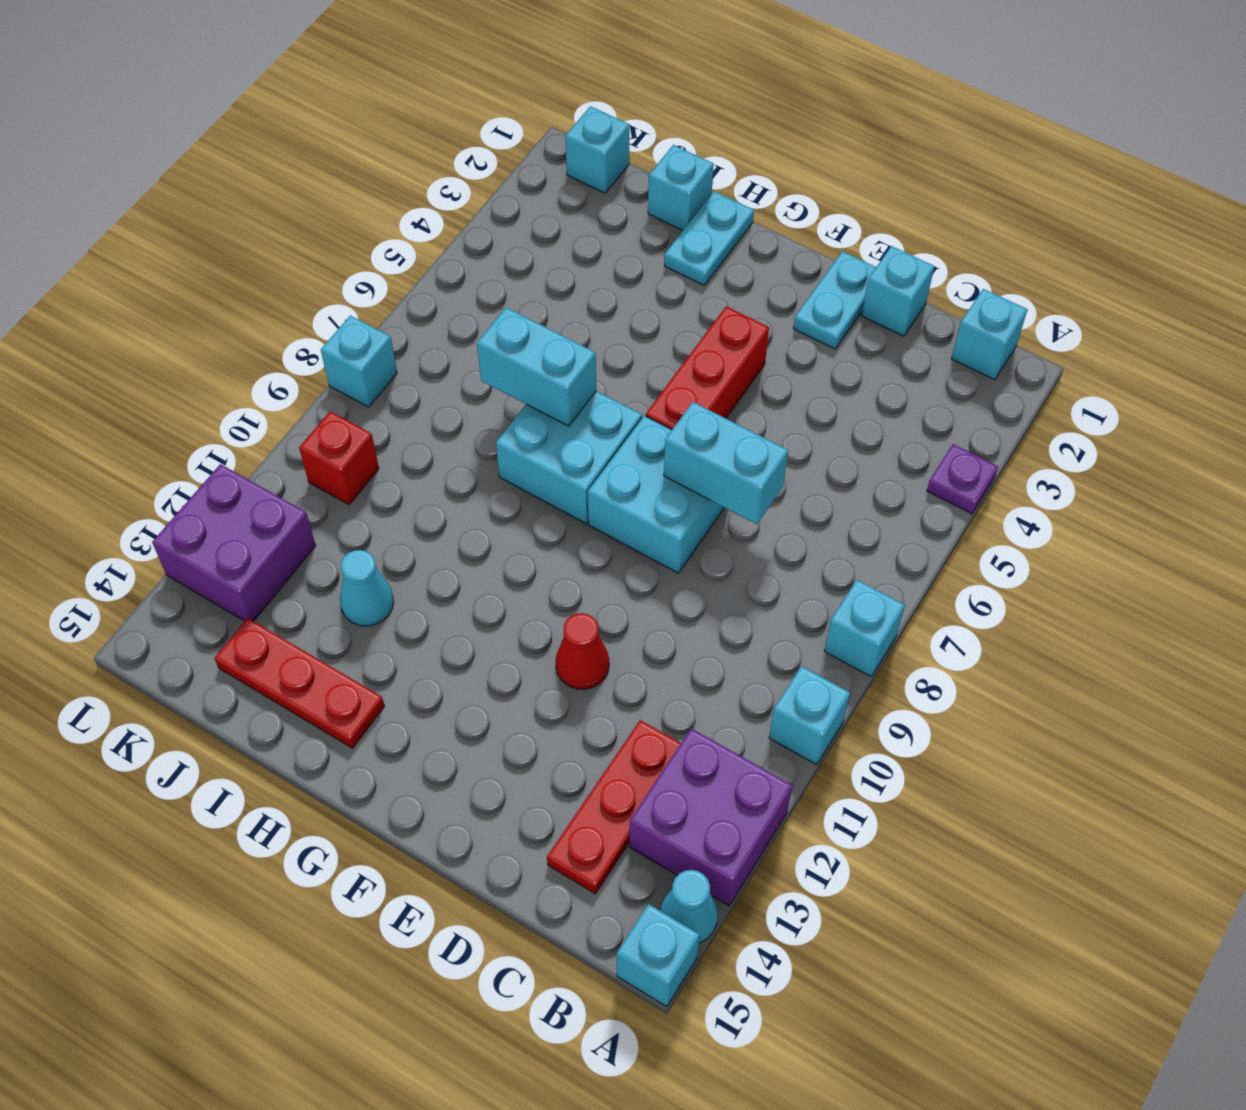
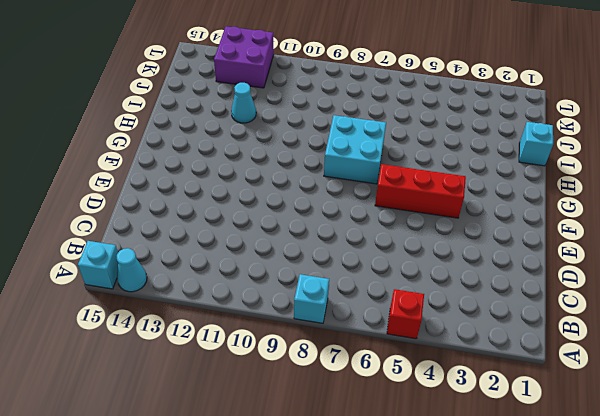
red 1x1 brick [387,289,424,339] -> red 1x1 brick moved to [299,411,379,505]
none -> purple 1x1 plate [927,444,998,514]
none -> cyan 1x1 brick [769,666,850,765]
none -> purple 2x2 brick [630,728,792,905]

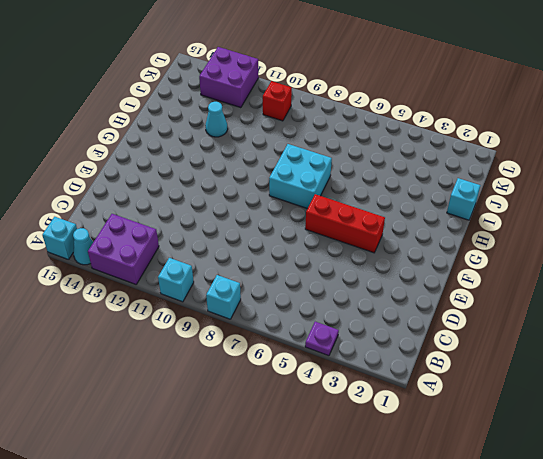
none -> cyan 1x1 brick [951,289,1028,380]
none -> red 1x3 plate [547,720,681,893]
none -> cyan 1x1 brick [862,246,934,336]

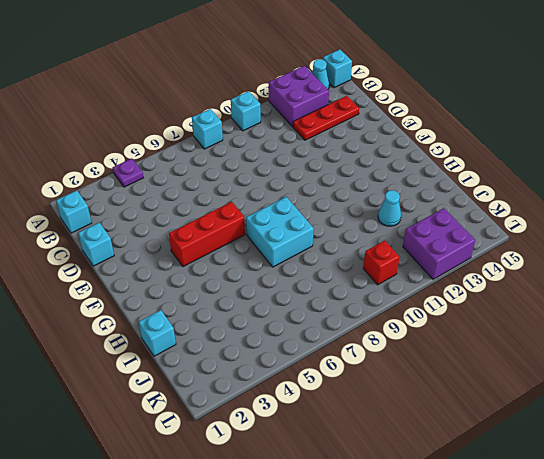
none -> cyan 1x2 plate [793,251,876,349]
none -> cyan 2x2 brick [588,416,724,573]
none -> red 1x1 cone [556,613,609,689]

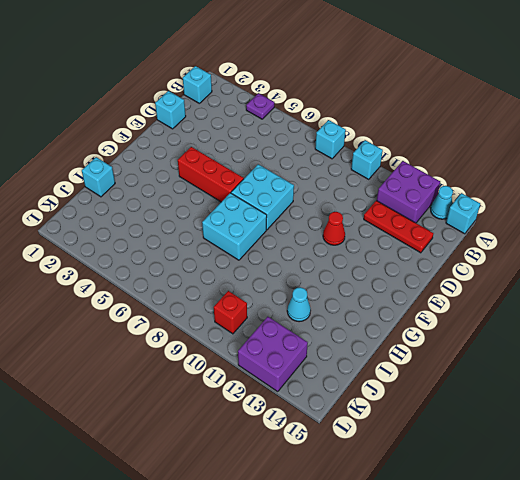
none -> cyan 1x2 plate [793,251,876,349]
none -> cyan 1x2 plate [664,191,754,286]
none -> red 1x3 plate [215,618,385,748]

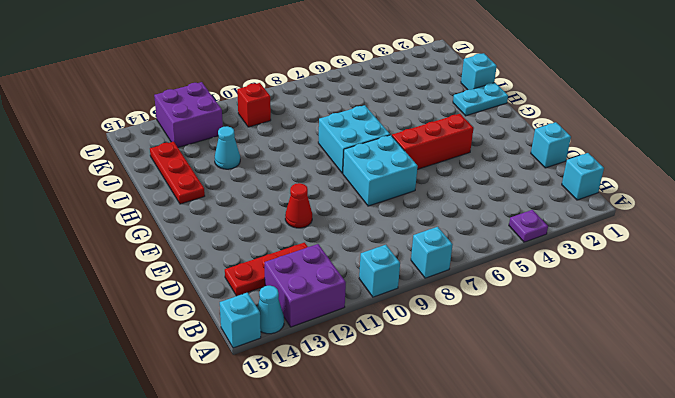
none -> cyan 1x2 plate [793,251,876,349]
none -> cyan 1x1 brick [565,106,630,193]
none -> cyan 1x1 brick [321,315,397,407]

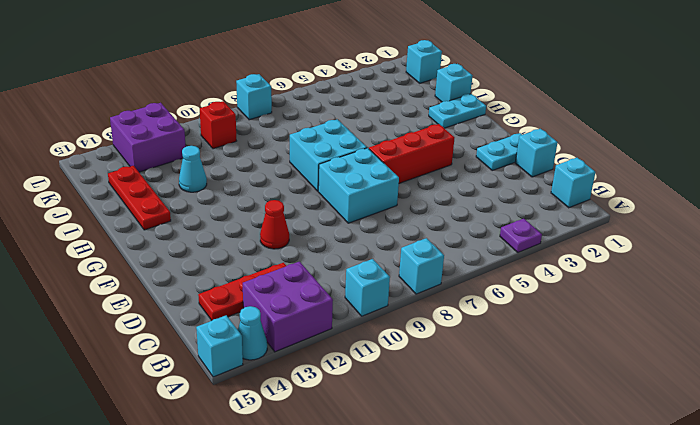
none -> cyan 1x2 brick [664,402,788,524]
none -> cyan 1x2 brick [477,307,596,426]

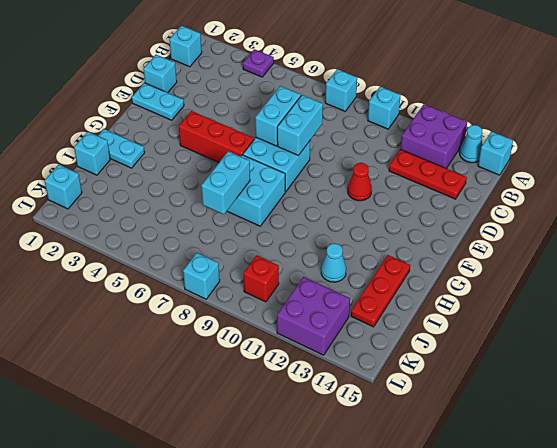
cyan 1x2 brick [277,95,323,156] -> none

